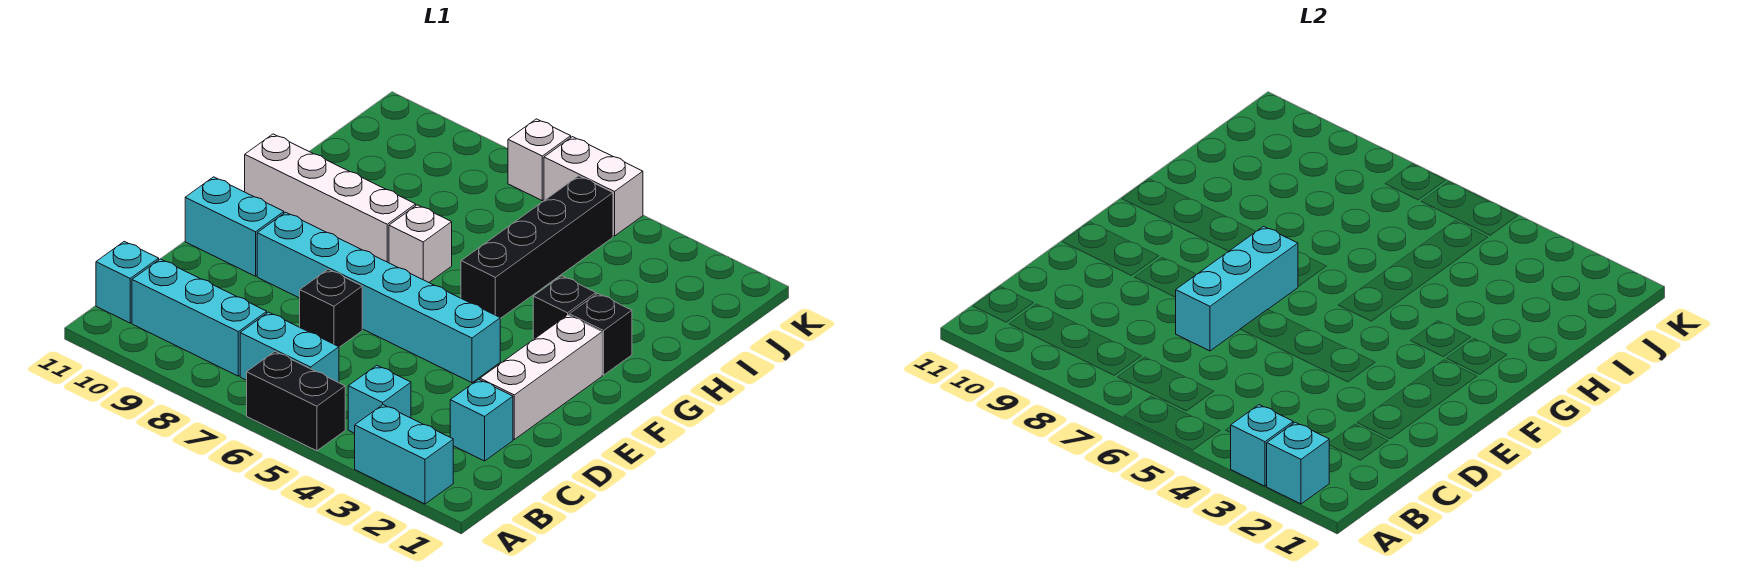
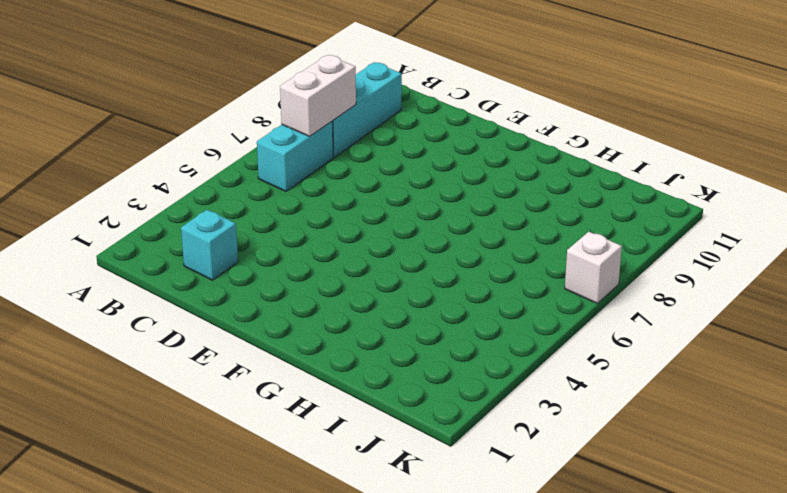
white 1x2 brick [280,55,356,136] -> white 1x2 brick moved to [544,137,643,236]
none -> cyan 1x2 brick [355,405,453,504]
none -> black 1x2 brick [247,352,345,451]
none -> cyan 1x1 brick [348,365,411,433]

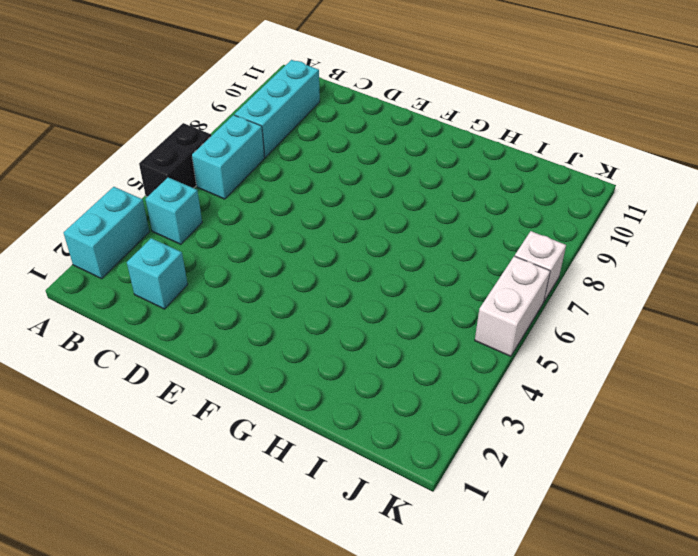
none -> cyan 1x1 brick [96,241,159,323]
none -> white 1x3 brick [480,315,602,439]
none -> black 1x1 brick [300,269,362,347]

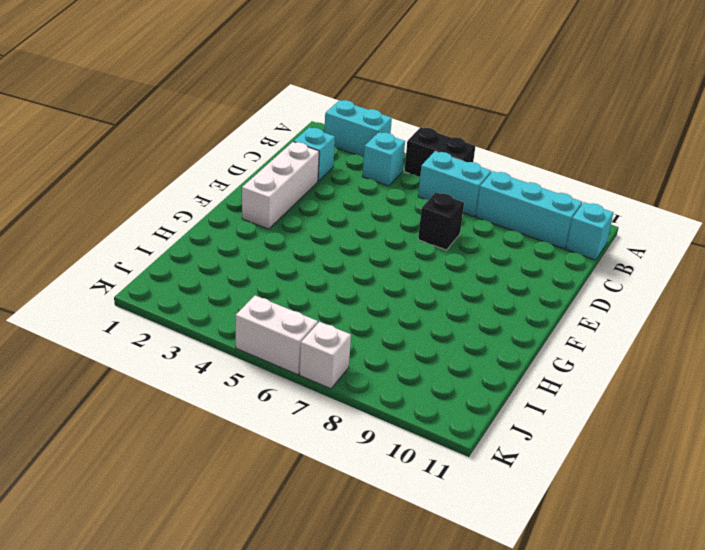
none -> cyan 1x6 brick [257,212,500,383]
none -> cyan 1x2 brick [185,177,284,276]
none -> black 1x1 brick [569,293,632,375]

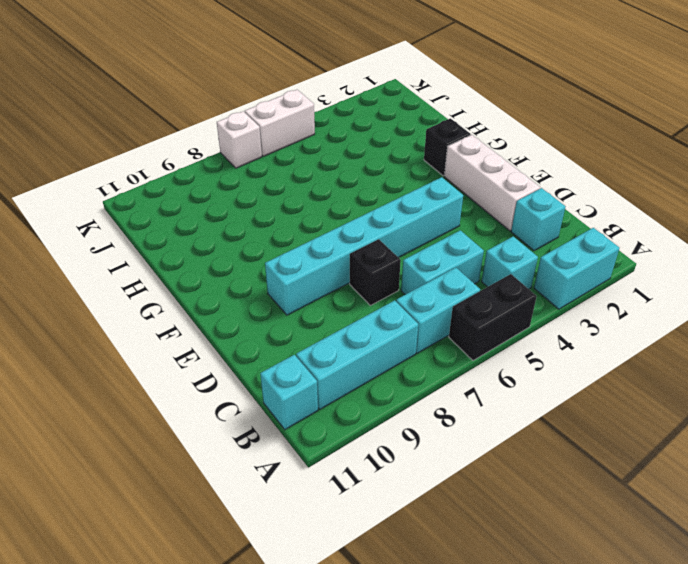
cyan 1x2 brick [401,230,484,295] -> cyan 1x2 brick moved to [185,177,284,276]
none -> black 1x1 brick [533,276,596,340]
none -> black 1x4 brick [461,176,613,319]
none -> white 1x1 brick [389,205,452,282]

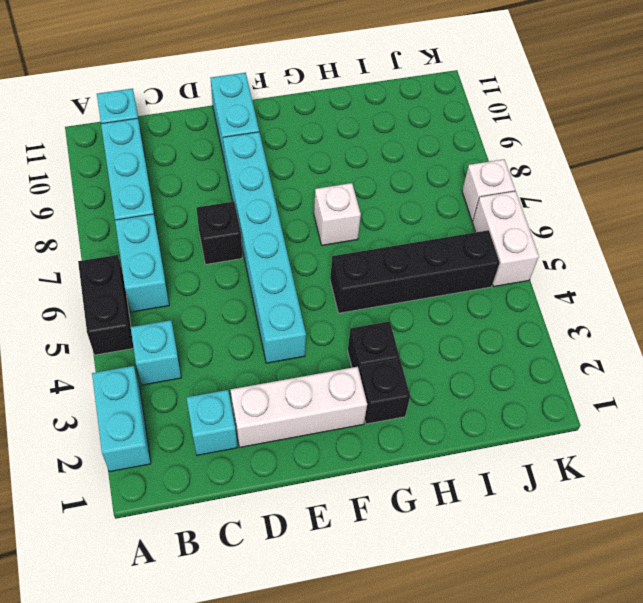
none -> white 1x4 brick [245,134,416,263]
none -> cyan 1x1 brick [1266,422,1329,504]
none -> cyan 1x1 brick [1230,405,1293,486]

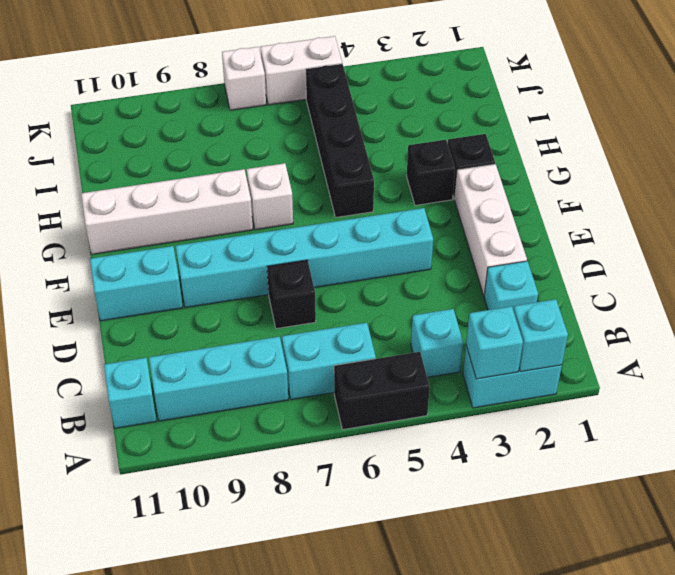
none -> cyan 1x3 brick [1176,226,1298,351]

